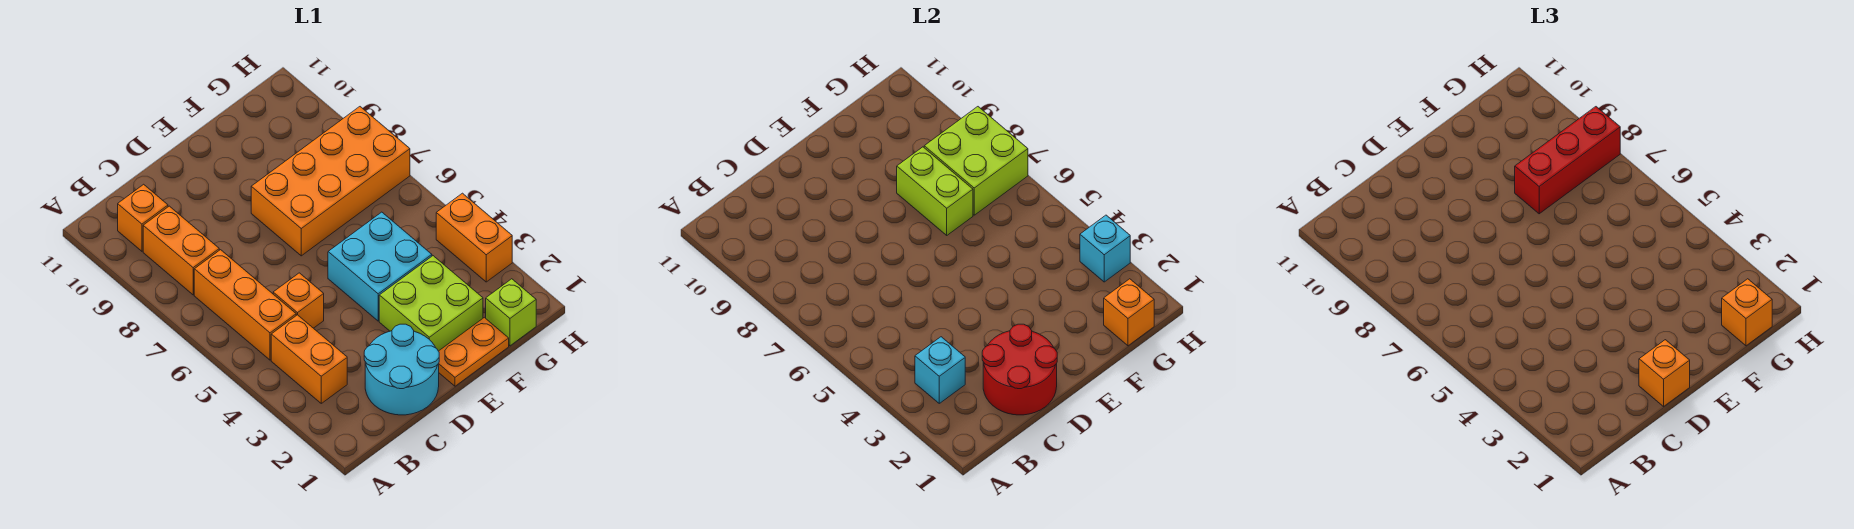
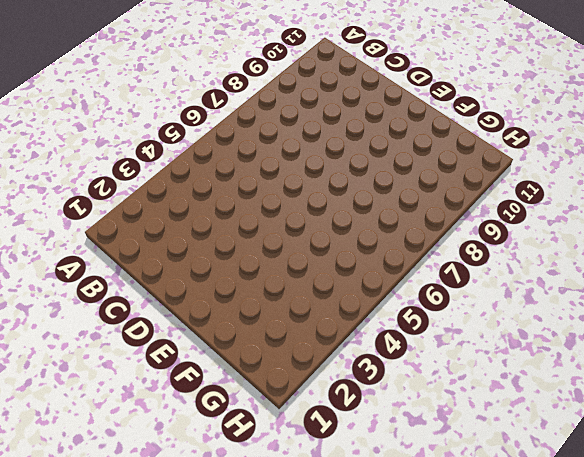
none -> orange 1x2 brick [271,315,347,403]
none -> orange 1x3 brick [194,250,296,360]
none -> orange 1x2 brick [143,206,219,295]

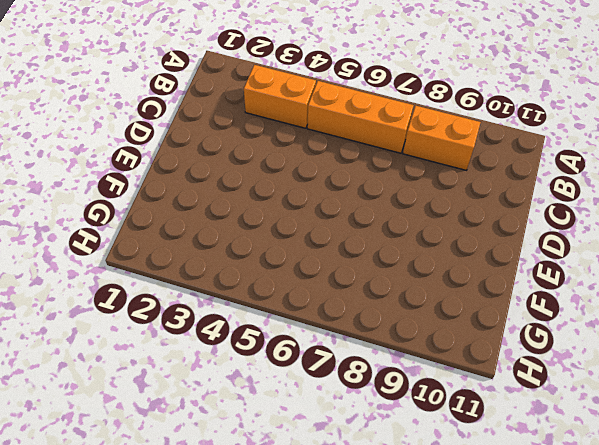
none -> orange 1x1 brick [118,184,168,251]
none -> cyan 2x2 round brick [364,324,439,415]
none -> orange 1x1 brick [273,273,324,328]

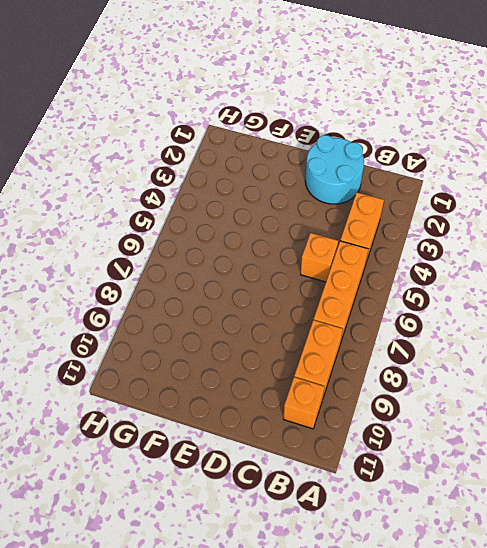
none -> orange 1x2 plate [439,317,509,386]
none -> lime 2x2 brick [379,256,483,351]
none -> cyan 2x2 brick [328,212,432,321]

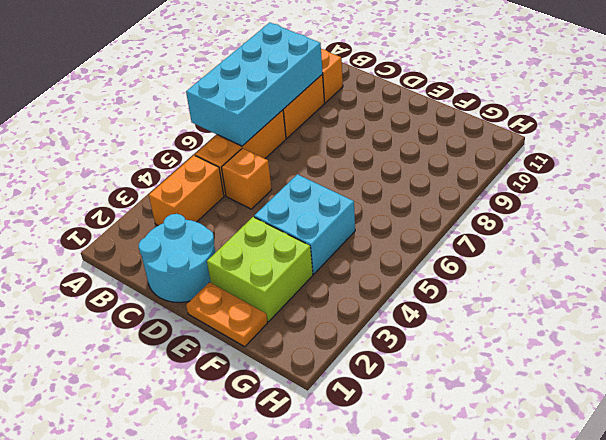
cyan 2x4 brick [186,23,323,146] -> none
none -> orange 2x4 brick [251,107,410,256]
none -> lime 1x1 brick [486,279,536,346]
none -> orange 1x2 brick [436,193,512,282]

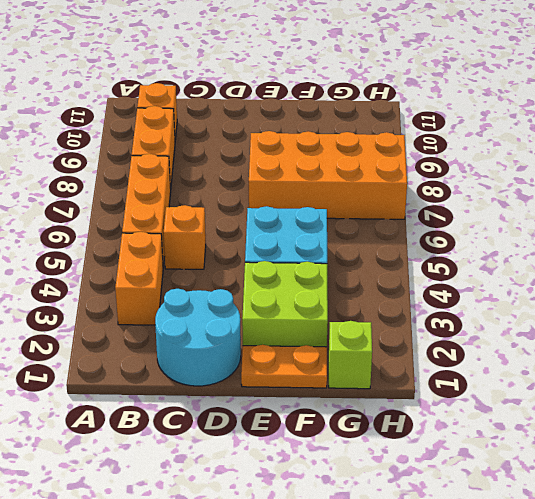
none -> orange 1x2 brick [436,193,512,282]
none -> cyan 1x1 brick [915,337,965,403]
none -> red 2x2 round brick [982,324,1057,415]

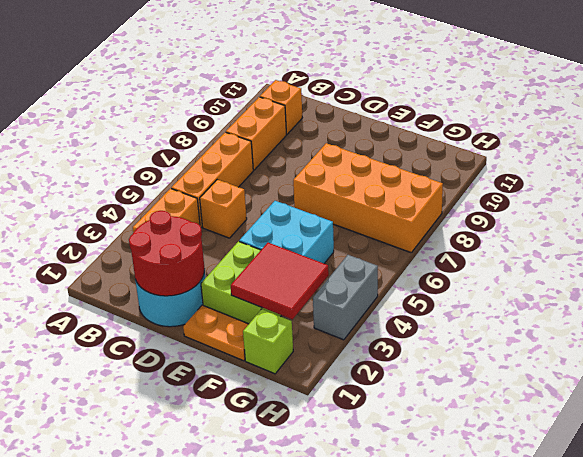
red 2x2 tile [231,243,329,319] -> none
grey 1x2 brick [313,255,378,340] -> orange 1x2 brick [436,193,512,282]
none -> cyan 1x1 brick [915,337,965,403]
none -> lime 1x2 brick [897,147,973,235]
none -> orange 1x1 brick [1104,279,1154,346]

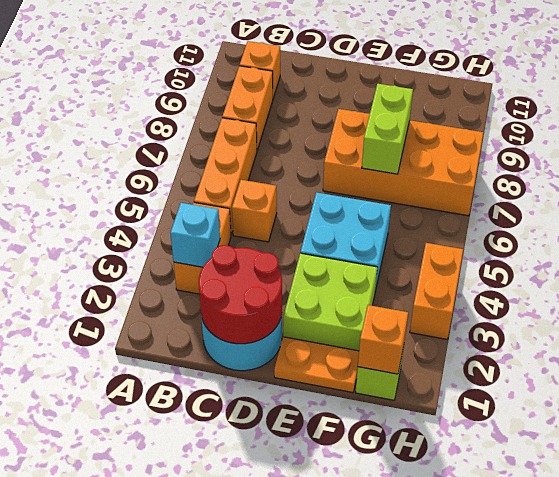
none -> lime 2x2 brick [924,107,1028,215]
none -> cyan 1x1 brick [1080,215,1130,282]
none -> orange 1x1 brick [1639,340,1690,406]

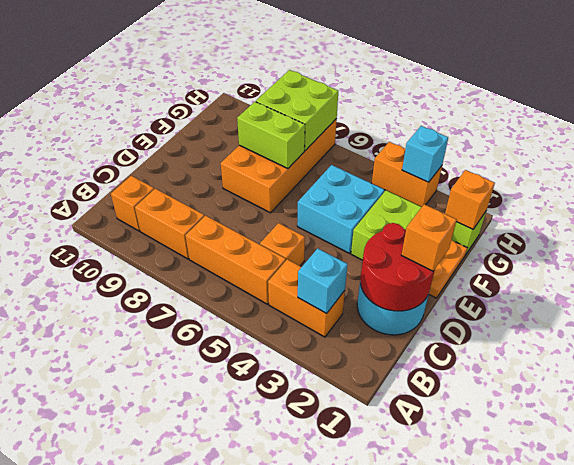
none -> red 1x3 brick [1515,107,1620,214]
none -> orange 1x1 brick [1722,279,1772,346]

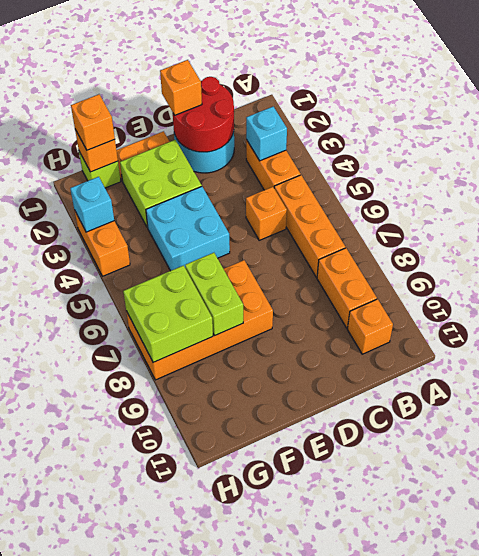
none -> red 1x3 brick [1515,107,1620,214]

